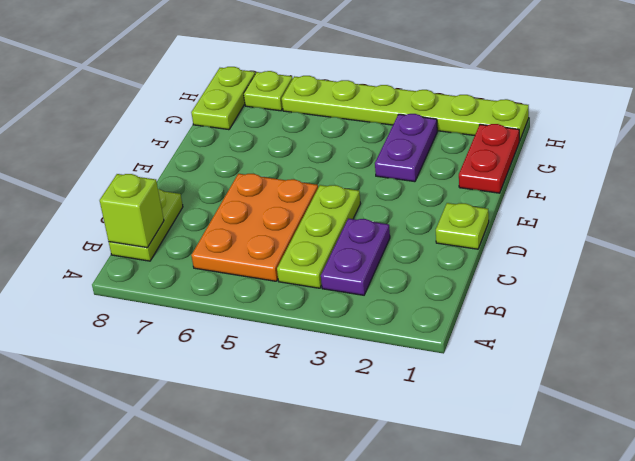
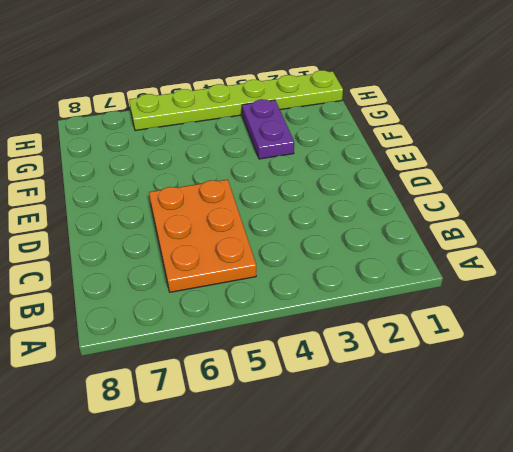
none -> purple 1x2 plate [321,218,390,295]
none -> lime 1x3 plate [277,185,361,288]

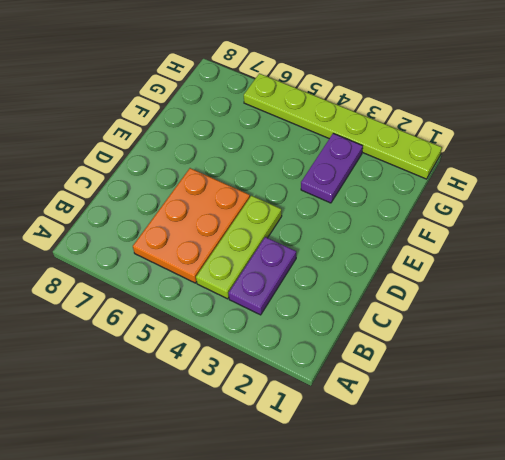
none -> lime 1x2 plate [109,189,183,261]
none -> lime 1x1 plate [436,203,489,249]

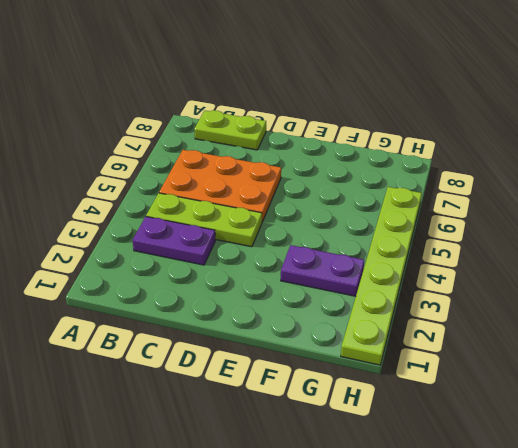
none -> lime 1x1 plate [436,203,489,249]
none -> red 1x2 plate [459,124,519,193]

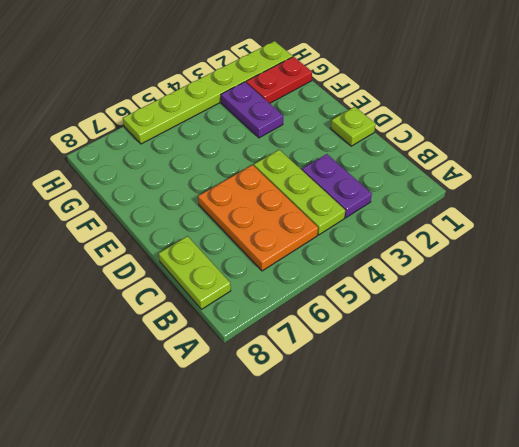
red 1x2 plate [246,57,312,103] -> red 1x2 plate turned to [459,124,519,193]
none -> lime 1x2 plate [191,67,255,130]
none -> lime 1x1 plate [244,71,293,111]

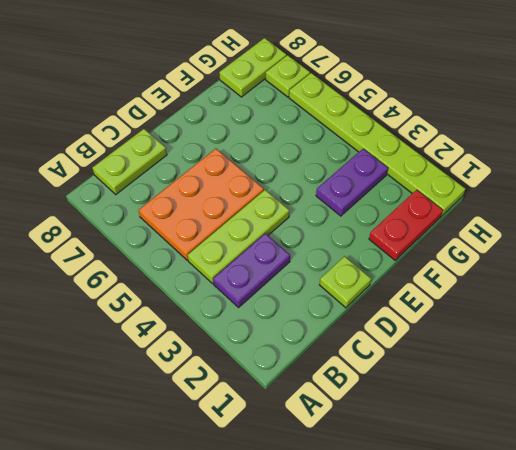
none -> lime 1x1 brick [100,174,164,248]

